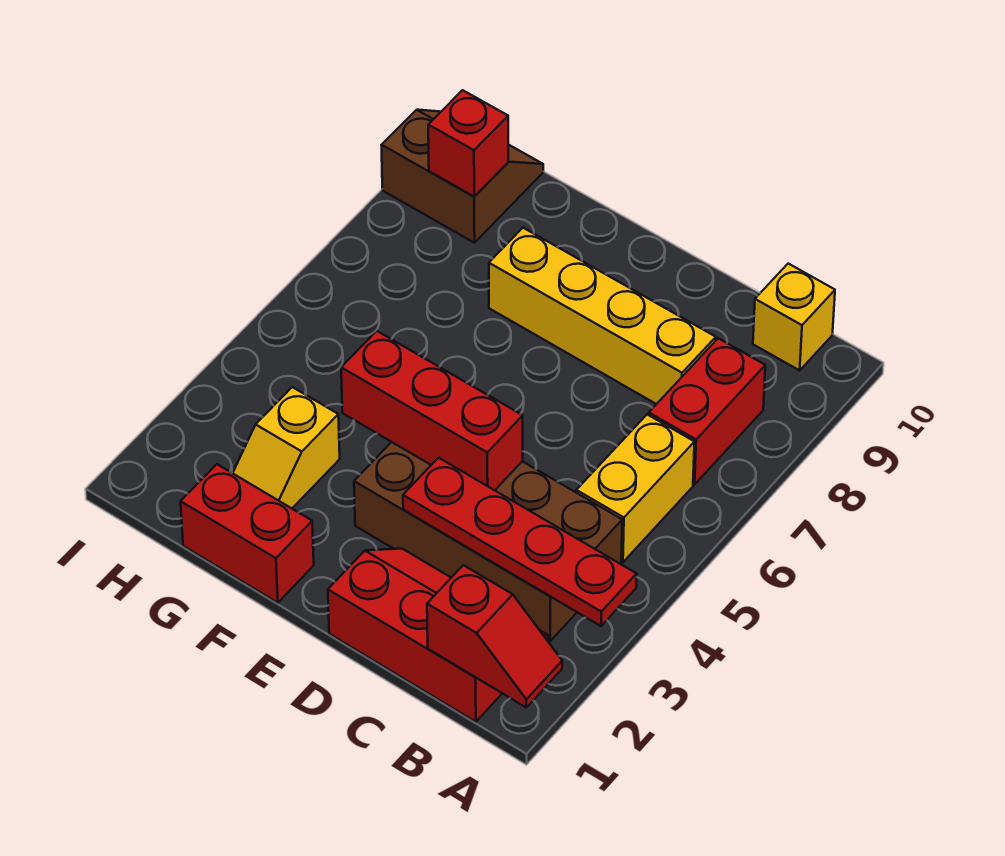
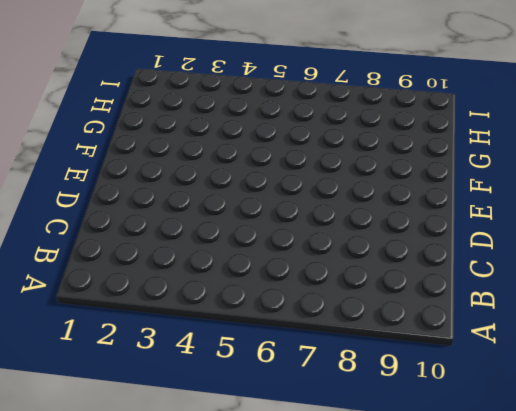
none -> red 2x3 slope [328,549,548,722]
none -> brown 2x4 brick [354,442,622,641]
none -> yellow 1x2 brick [576,415,694,562]

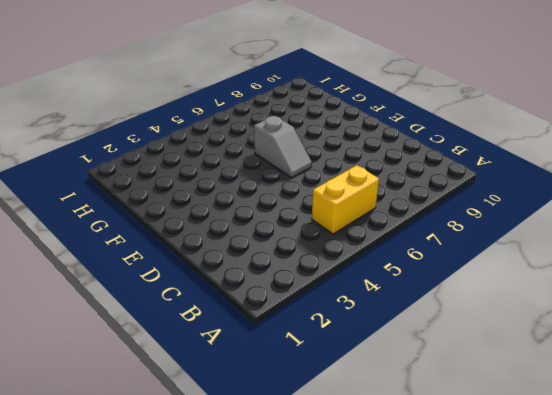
grey 1x2 slope [254,116,312,178] -> none
none -> red 2x3 slope [328,549,548,722]
none -> brown 2x4 brick [354,442,622,641]
none -> red 1x2 brick [649,338,765,484]

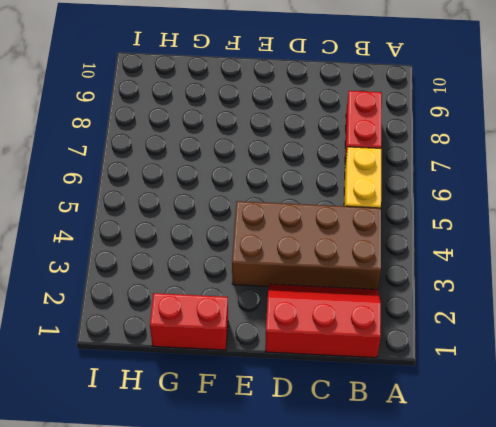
none -> yellow 1x1 brick [753,264,835,370]
none -> yellow 1x4 brick [489,228,716,404]
none -> yellow 1x2 slope [233,387,340,508]

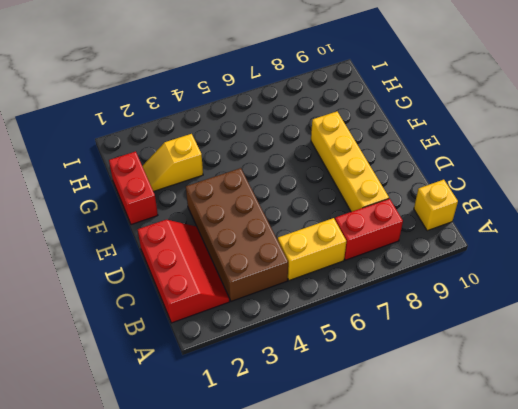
none -> brown 2x2 slope [382,110,543,243]
none -> red 1x2 slope [427,565,562,707]
none -> red 1x4 plate [403,458,636,626]

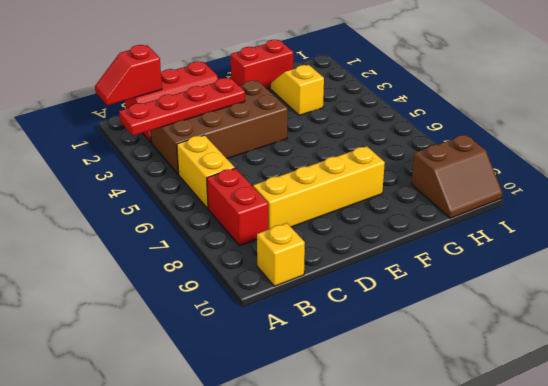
none -> red 1x3 brick [341,331,523,490]
none -> red 1x1 brick [428,90,508,197]

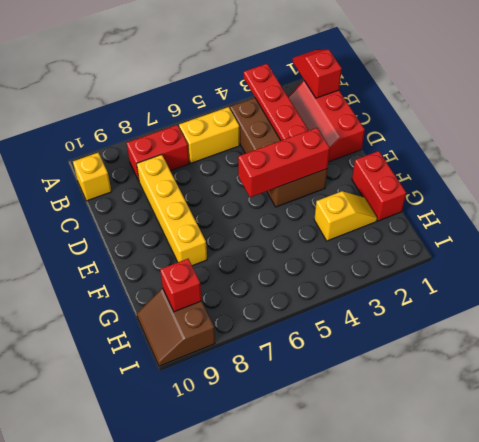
red 1x3 brick [238,128,330,197] -> red 1x3 brick turned to [341,331,523,490]

